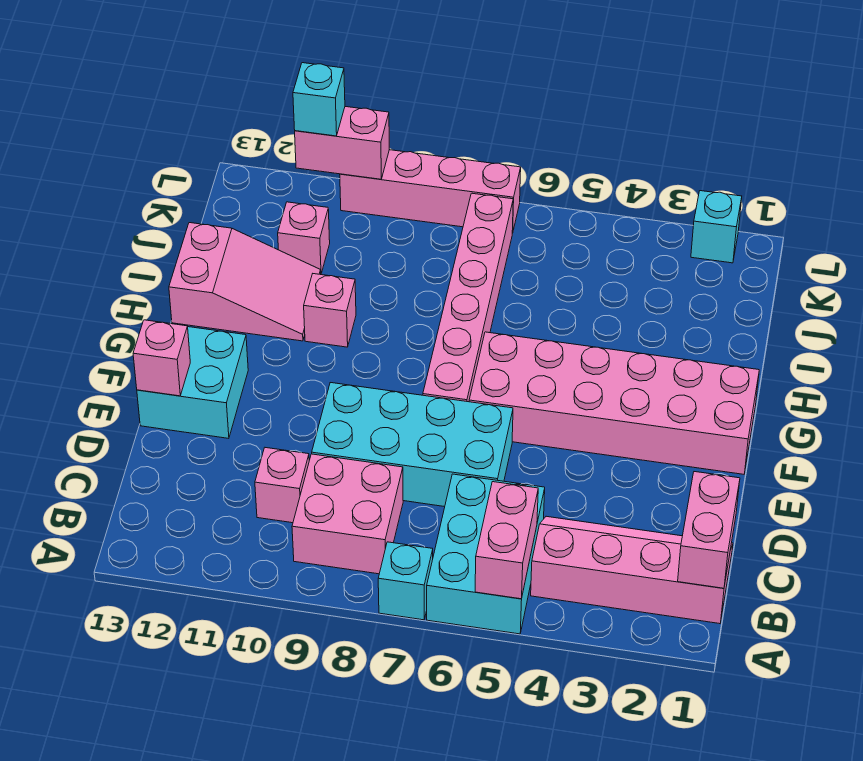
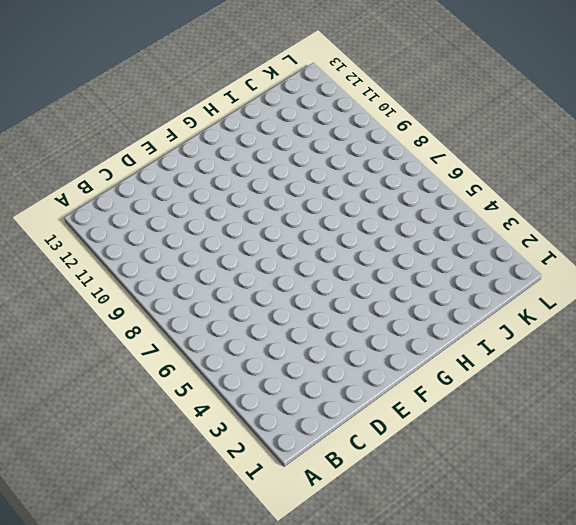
none -> cyan 2x3 brick [427,474,545,634]
none -> cyan 1x1 brick [378,542,433,620]
none -> pink 2x4 slope [531,516,733,624]

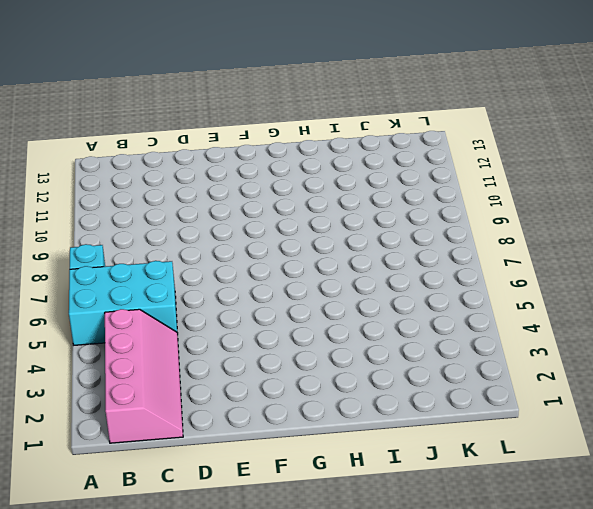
none -> pink 2x2 brick [292,454,403,574]
none -> pink 1x1 brick [255,448,309,523]
none -> cyan 2x4 brick [312,383,513,507]

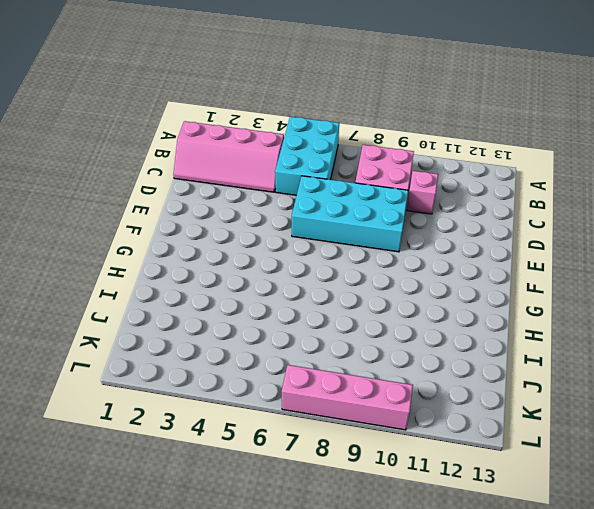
none -> cyan 1x1 brick [378,542,433,620]
none -> cyan 2x2 brick [137,327,248,438]
none -> pink 2x6 brick [469,332,759,474]

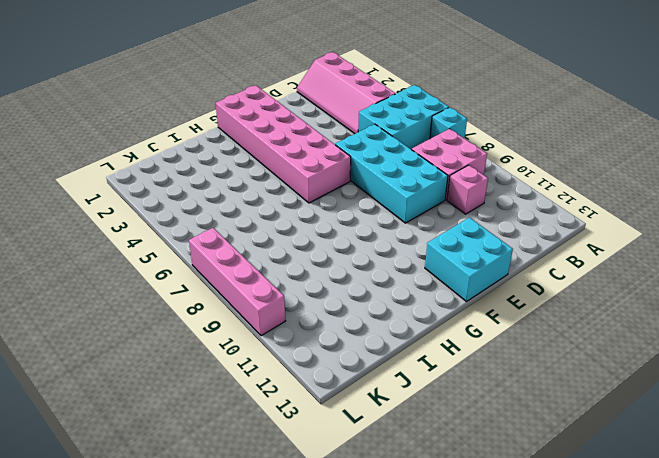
none -> pink 1x6 brick [423,193,513,402]
none -> pink 1x1 brick [304,274,356,347]
none -> pink 2x3 slope [169,223,321,341]

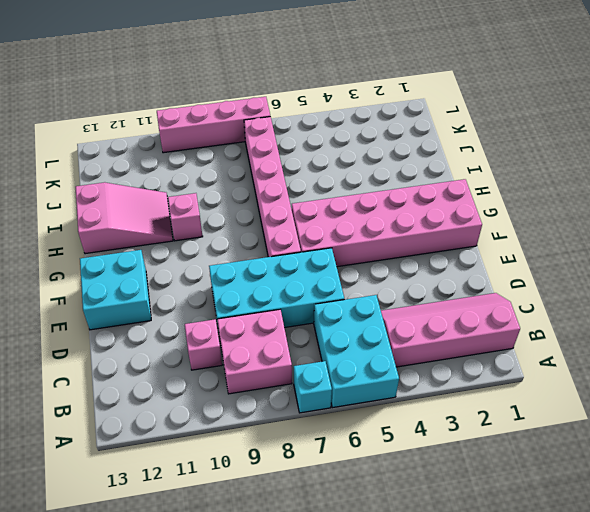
none -> pink 1x1 brick [278,202,330,273]
none -> cyan 1x1 brick [691,191,742,263]
none -> pink 1x2 brick [475,482,538,599]

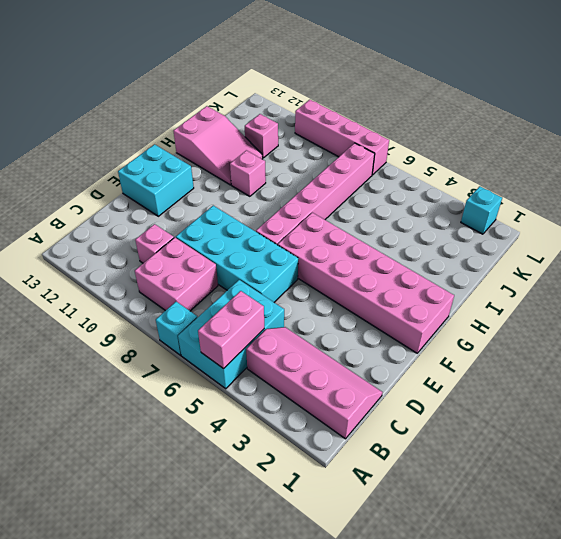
none -> pink 1x2 brick [678,472,740,588]
none -> pink 1x1 brick [133,320,190,396]
none -> pink 1x2 brick [295,107,389,179]

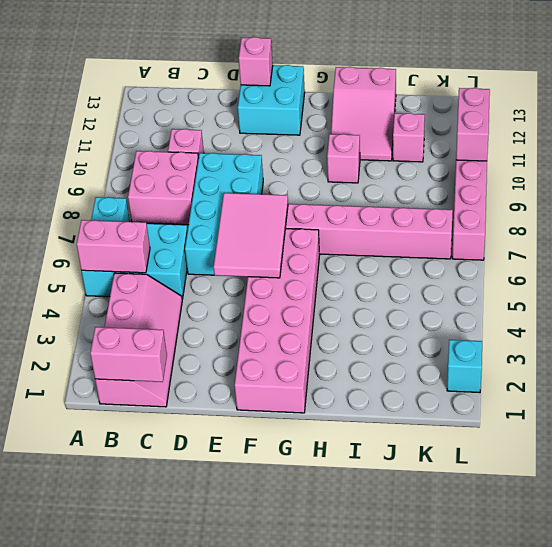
pink 2x3 tile [214,193,288,278] -> none
none -> cyan 1x1 brick [293,63,345,136]

